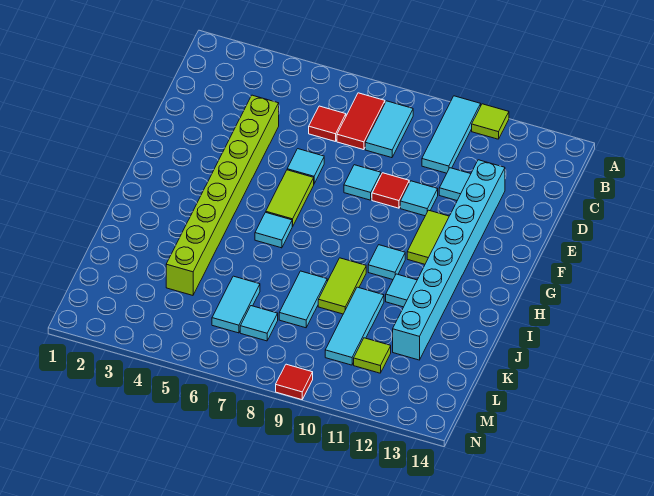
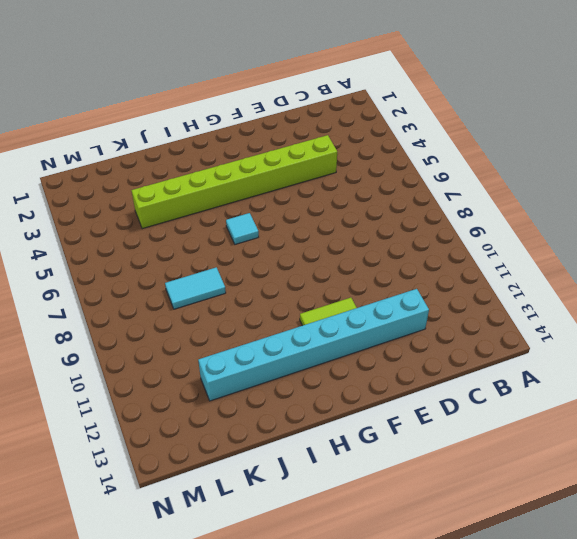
none -> cyan 1x3 tile [422,96,481,173]
none -> lime 1x1 tile [472,104,509,139]
none -> red 1x2 tile [337,93,385,150]

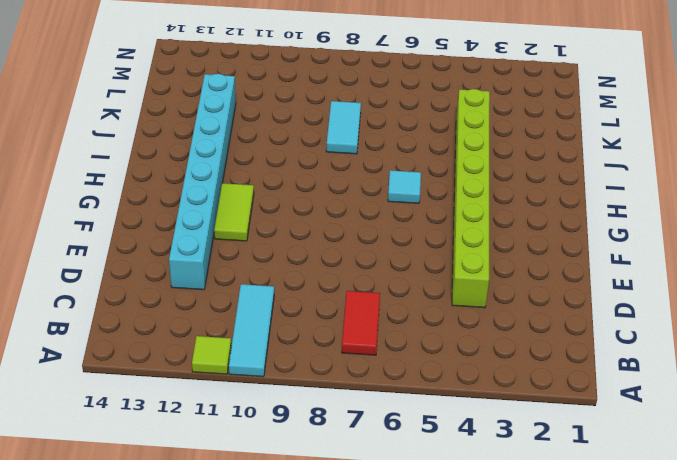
none -> cyan 1x2 tile [365,101,413,158]
none -> red 1x1 tile [309,106,346,142]
none -> cyan 1x1 tile [439,168,471,200]

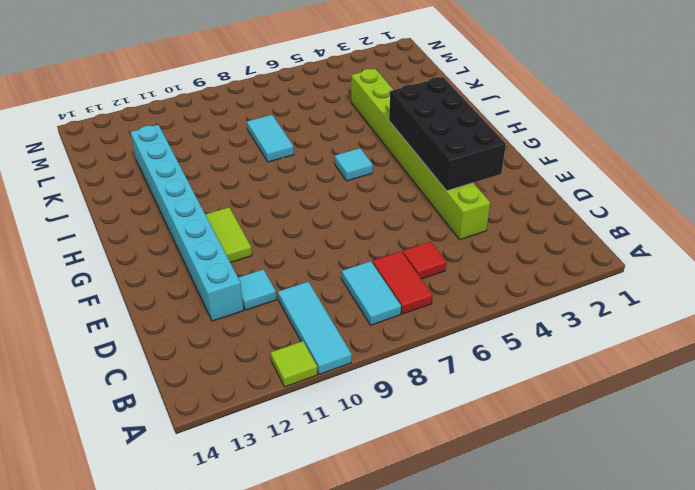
black 2x4 brick [389,77,506,191] -> none
none -> cyan 1x1 tile [287,149,324,183]
none -> cyan 1x1 tile [344,165,381,200]
none -> red 1x1 tile [372,173,409,208]

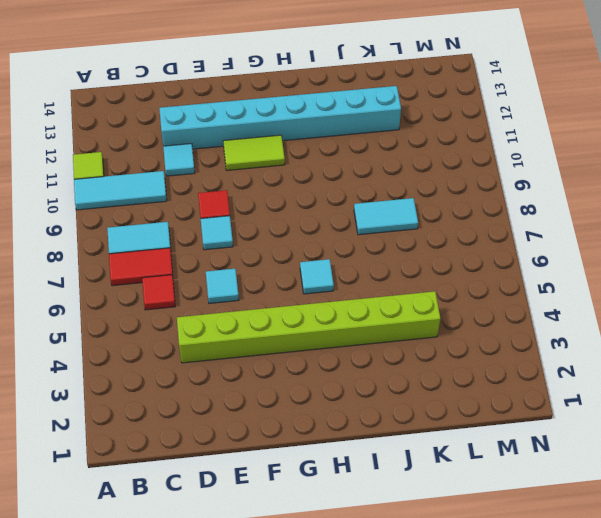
none -> cyan 1x1 tile [400,181,438,216]
none -> lime 1x2 tile [266,170,314,226]
none -> cyan 1x1 tile [368,245,405,280]

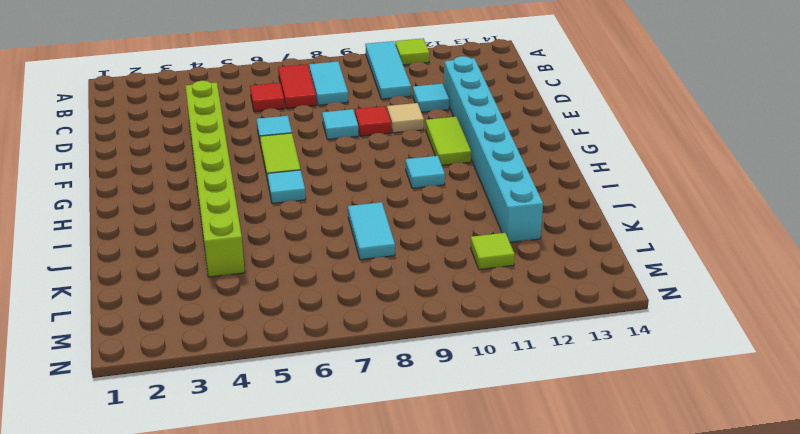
tan 1x1 tile [387,103,424,133] -> cyan 1x1 tile [400,181,438,216]
none -> lime 1x2 tile [318,258,366,314]
none -> cyan 1x1 tile [386,274,417,307]
none -> cyan 1x3 tile [325,287,384,365]

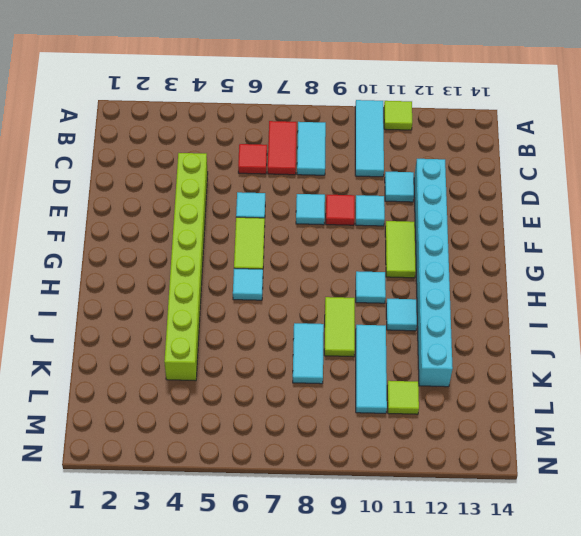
none -> cyan 1x2 tile [212,276,260,333]
none -> cyan 1x1 tile [240,306,278,341]
none -> red 1x1 tile [276,364,313,400]

